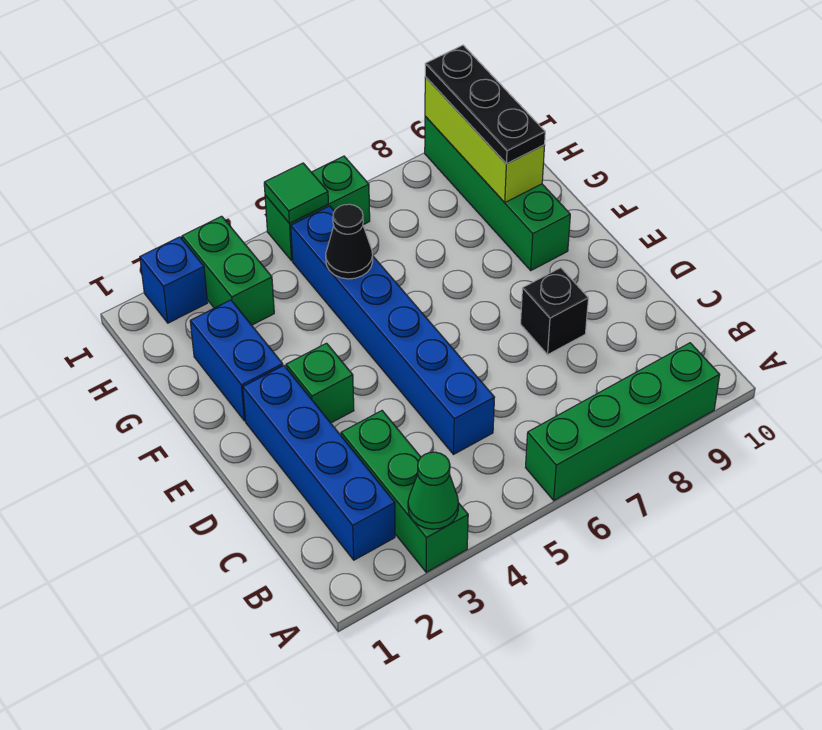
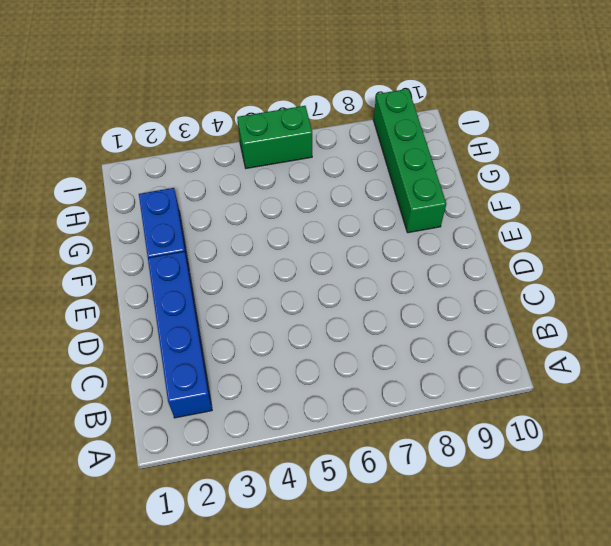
none -> green 1x3 brick [341,411,468,572]
none -> green 1x4 brick [526,343,720,500]
none -> blue 1x6 brick [291,206,495,454]

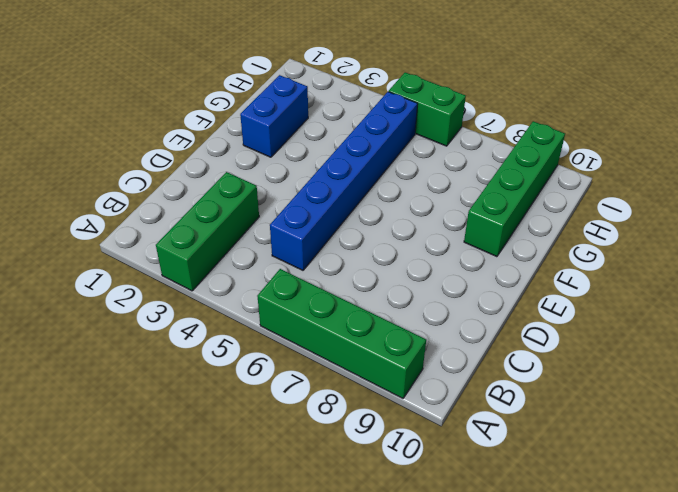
none -> blue 1x4 brick [243,366,395,560]
none -> black 1x1 brick [521,268,588,354]
none -> green 1x1 brick [286,343,354,423]

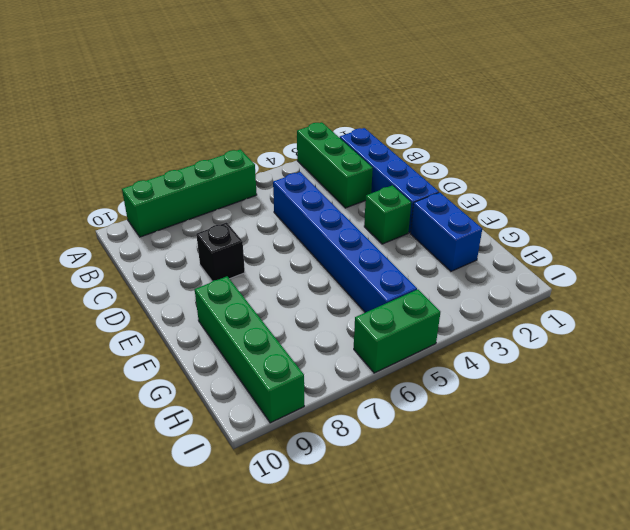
none -> green 1x2 brick [182,216,274,325]
none -> blue 1x1 brick [140,237,208,323]
none -> green 1x1 cone [408,452,459,529]

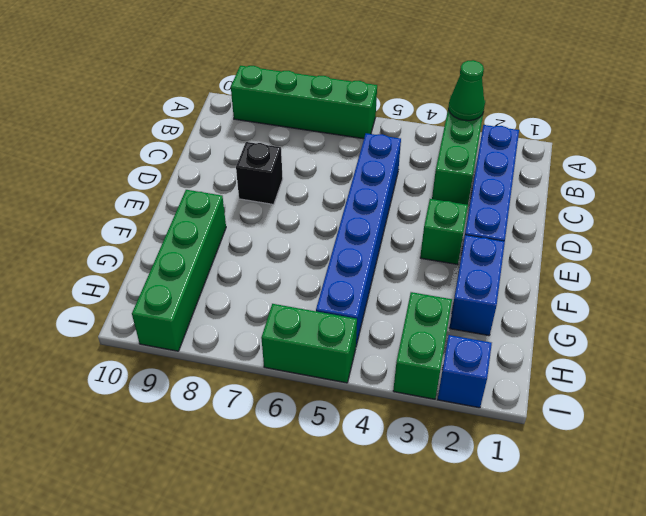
none -> black 1x1 cone [326,204,373,279]
none -> lime 1x3 brick [425,77,545,202]
none -> green 1x1 tile [264,163,328,223]

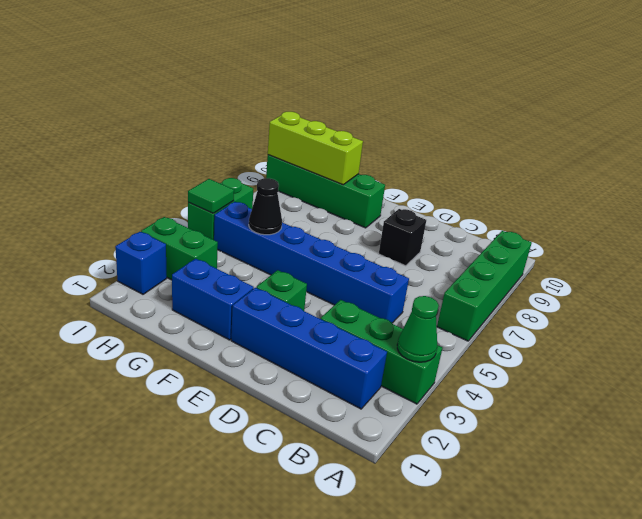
none -> black 1x3 plate [425,45,545,164]

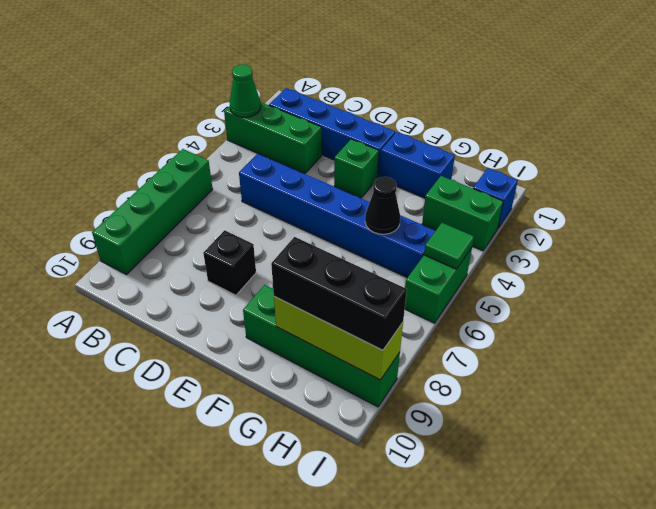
black 1x3 brick [271,237,407,350] -> black 1x3 plate [425,45,545,164]

